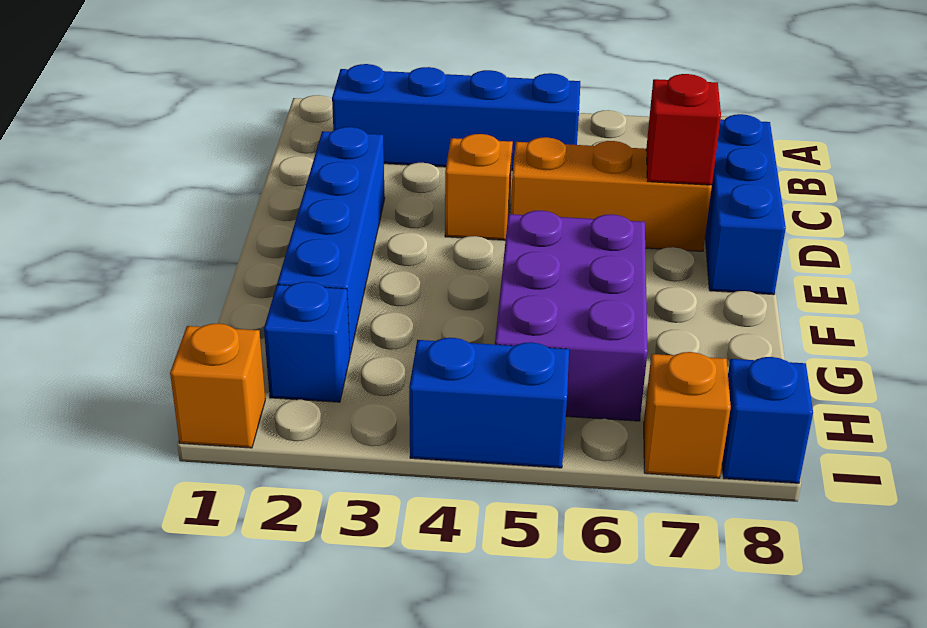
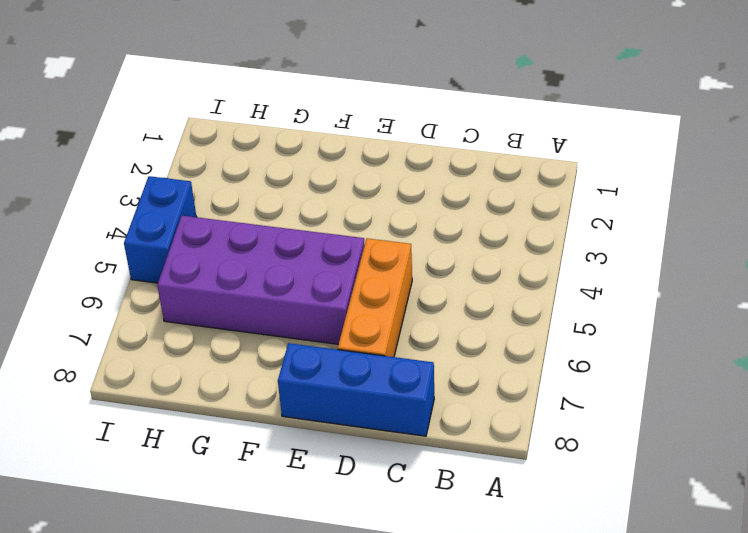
purple 2x4 brick [157,216,365,344] -> purple 2x3 brick [495,211,648,421]
none -> blue 1x4 brick [332,64,580,171]
none -> blue 1x4 brick [277,127,385,354]
none -> orange 1x1 brick [445,134,513,240]

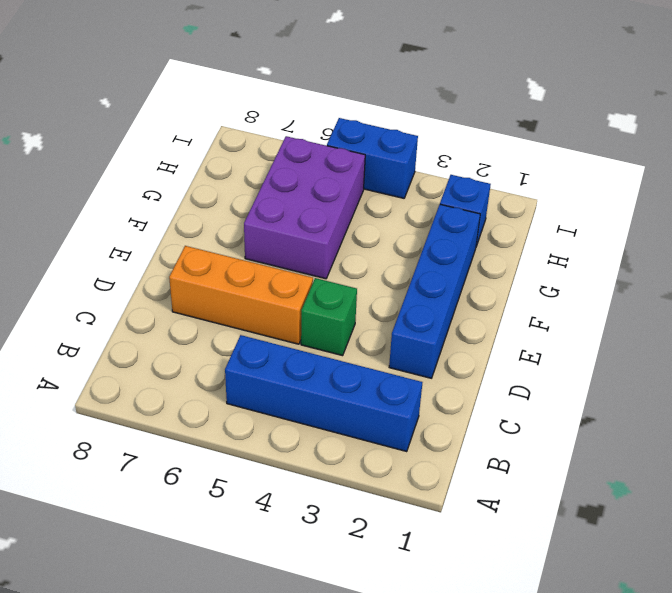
green 1x1 brick [301,278,357,356] -> orange 1x1 brick [445,134,513,240]
none -> blue 1x3 brick [705,114,786,295]
none -> orange 1x1 brick [170,323,265,448]
none -> orange 1x1 brick [644,352,731,478]

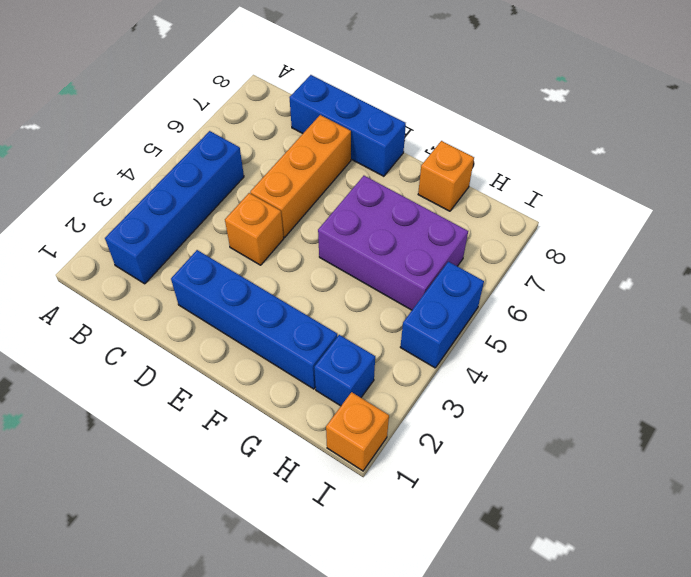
orange 1x1 brick [418,141,474,211] -> orange 1x1 brick moved to [644,352,731,478]
none -> blue 1x1 brick [722,357,813,483]
none -> red 1x1 brick [646,74,721,185]

